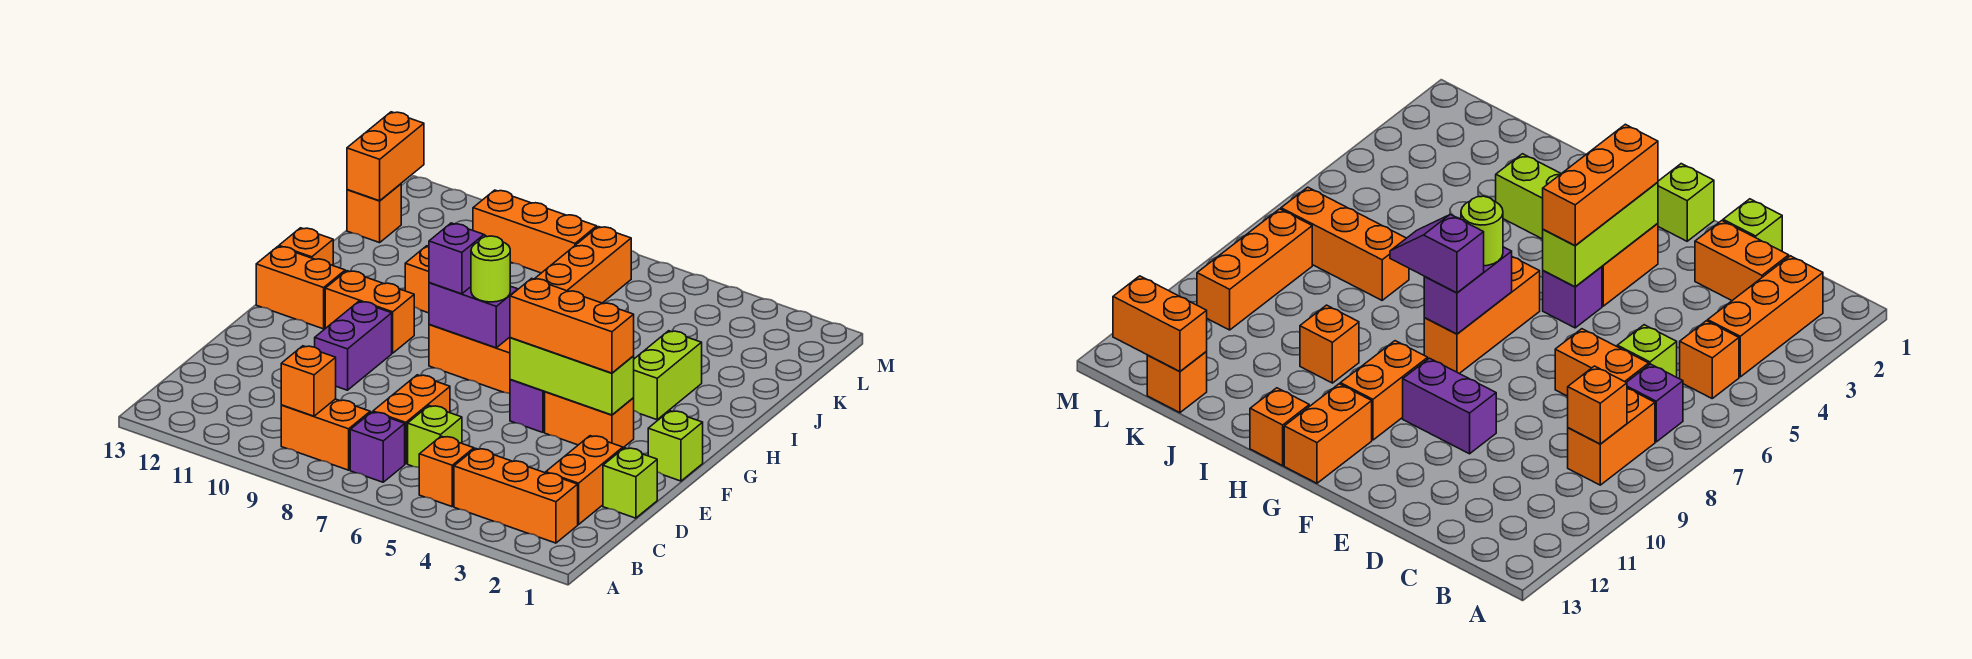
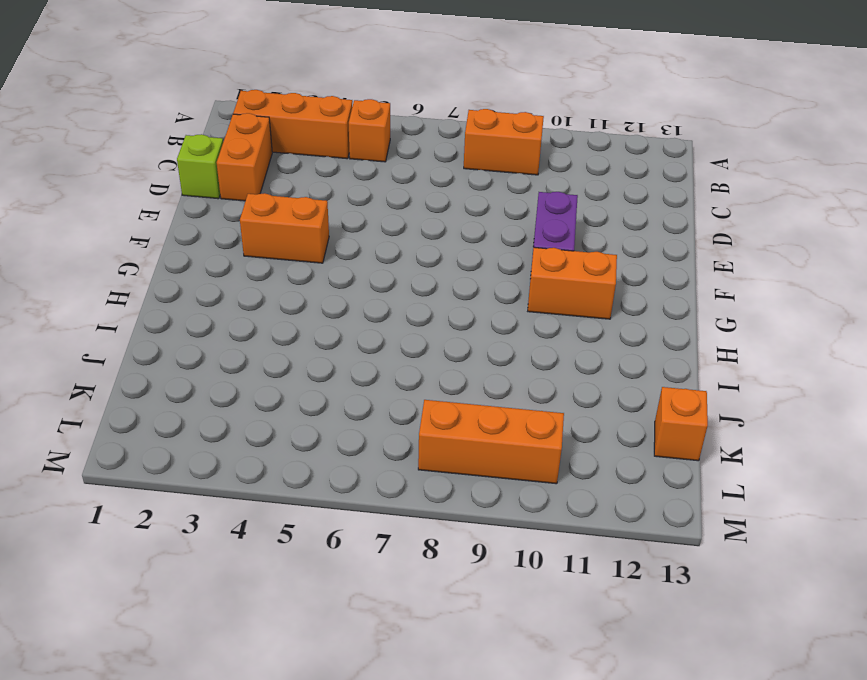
none -> purple 1x1 brick [350,412,405,482]
none -> lime 1x1 brick [408,406,462,467]
none -> orange 1x2 brick [373,375,450,464]

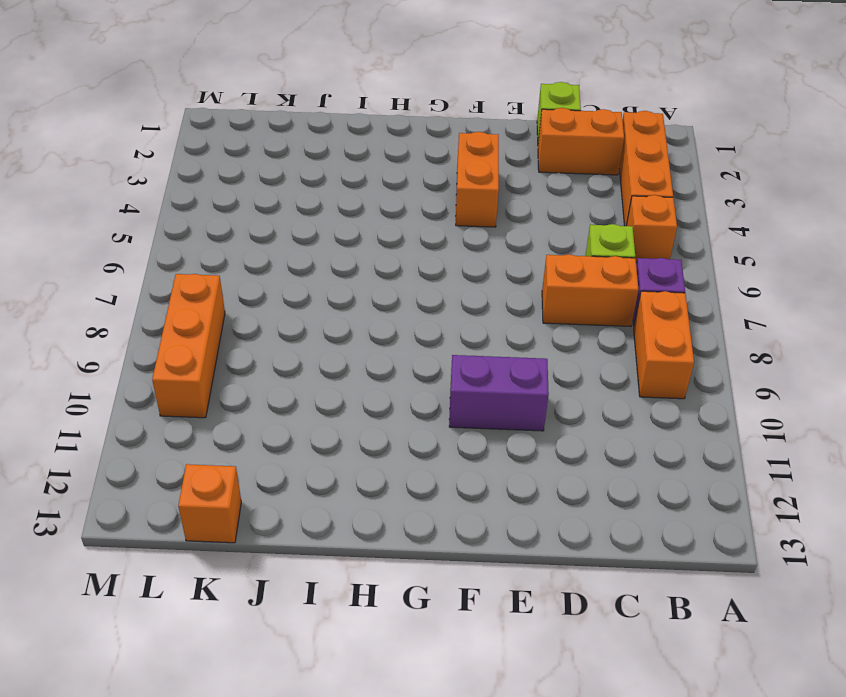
none -> lime 1x1 brick [648,411,703,481]
none -> purple 1x1 brick [510,380,545,432]
none -> orange 1x3 brick [429,325,510,393]

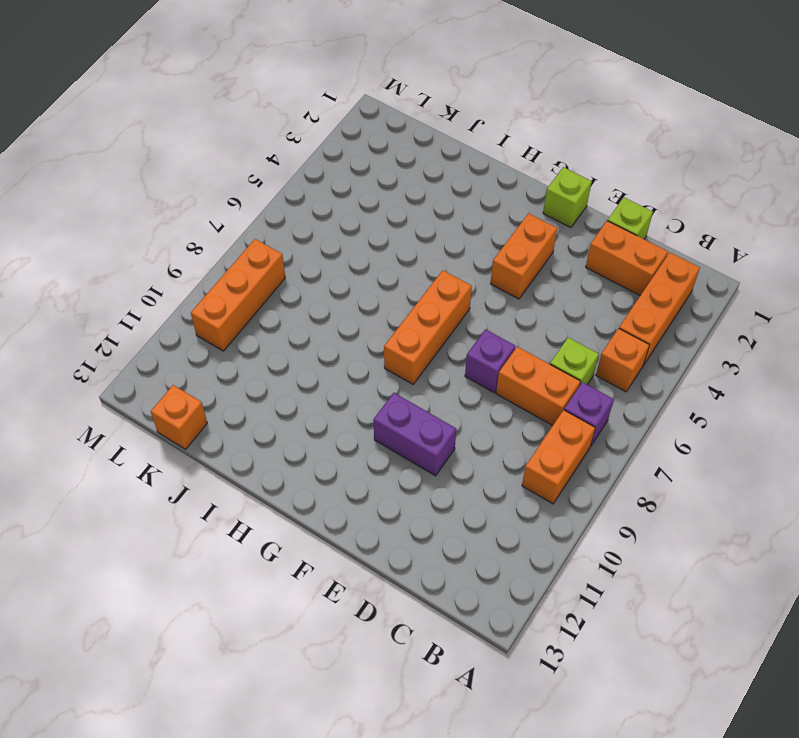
purple 1x1 brick [465,329,515,393] -> purple 1x1 brick moved to [510,380,545,432]
none -> orange 1x2 brick [325,271,414,353]
none -> orange 1x2 brick [256,247,345,329]
none -> lime 1x2 brick [634,331,702,420]

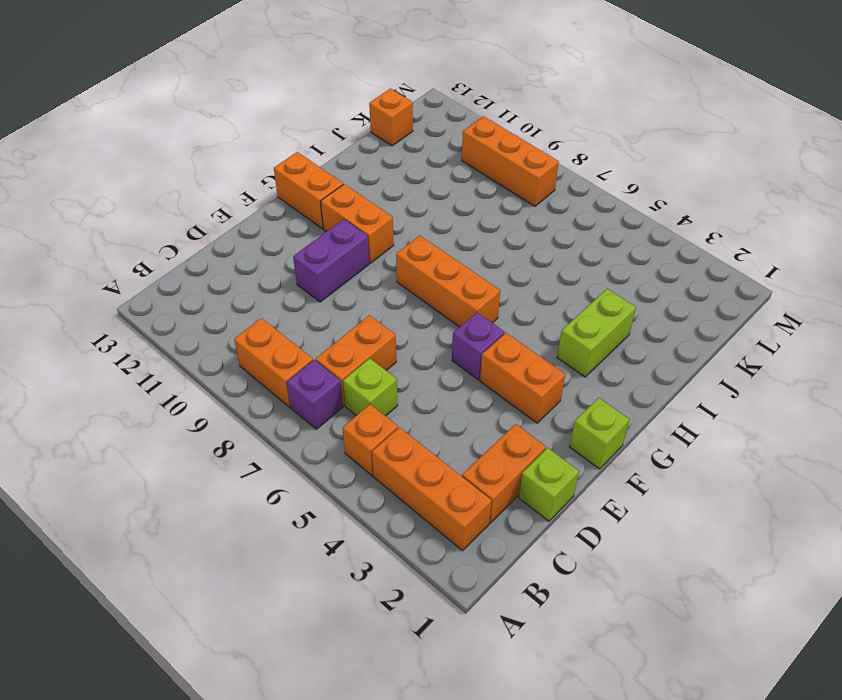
none -> orange 1x1 brick [279,228,333,266]
none -> orange 1x1 brick [405,246,429,313]
none -> orange 1x3 brick [535,227,631,303]

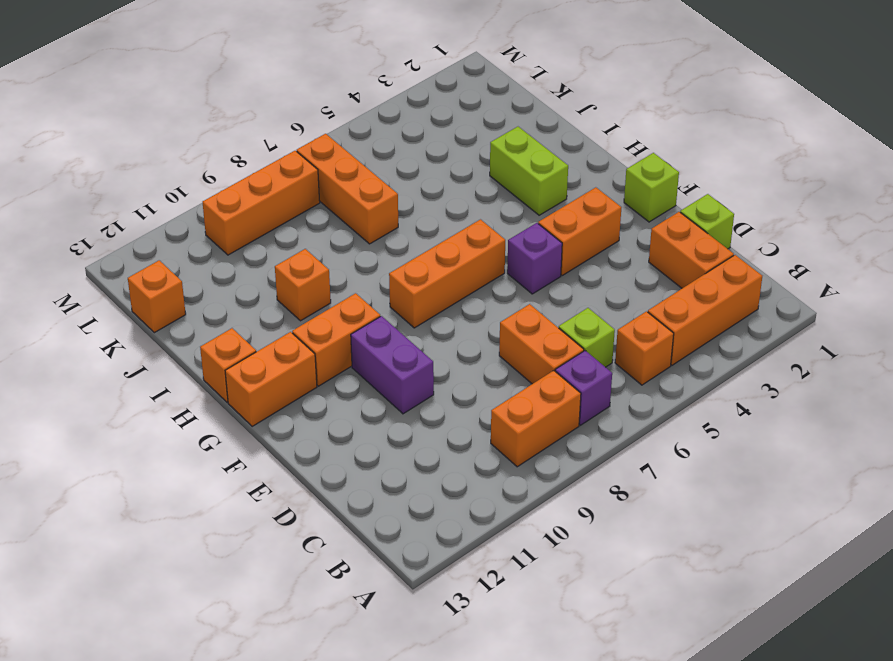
none -> orange 1x1 brick [281,346,336,416]
none -> lime 1x3 brick [510,338,634,415]
none -> purple 1x2 brick [429,283,518,348]

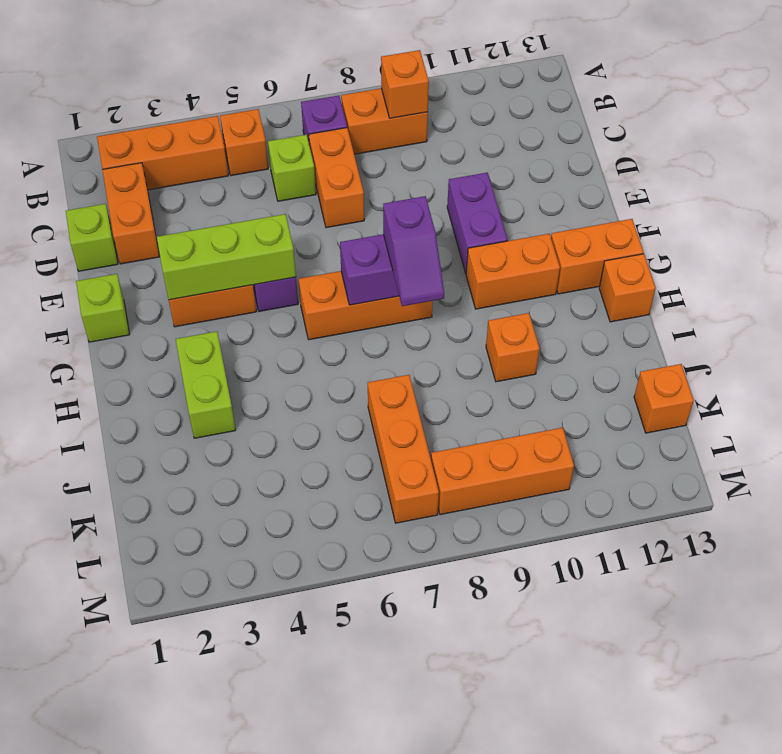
none -> orange 1x2 brick [347,112,424,201]
none -> orange 1x3 brick [510,278,634,373]
none -> lime 1x1 round brick [471,236,510,302]

